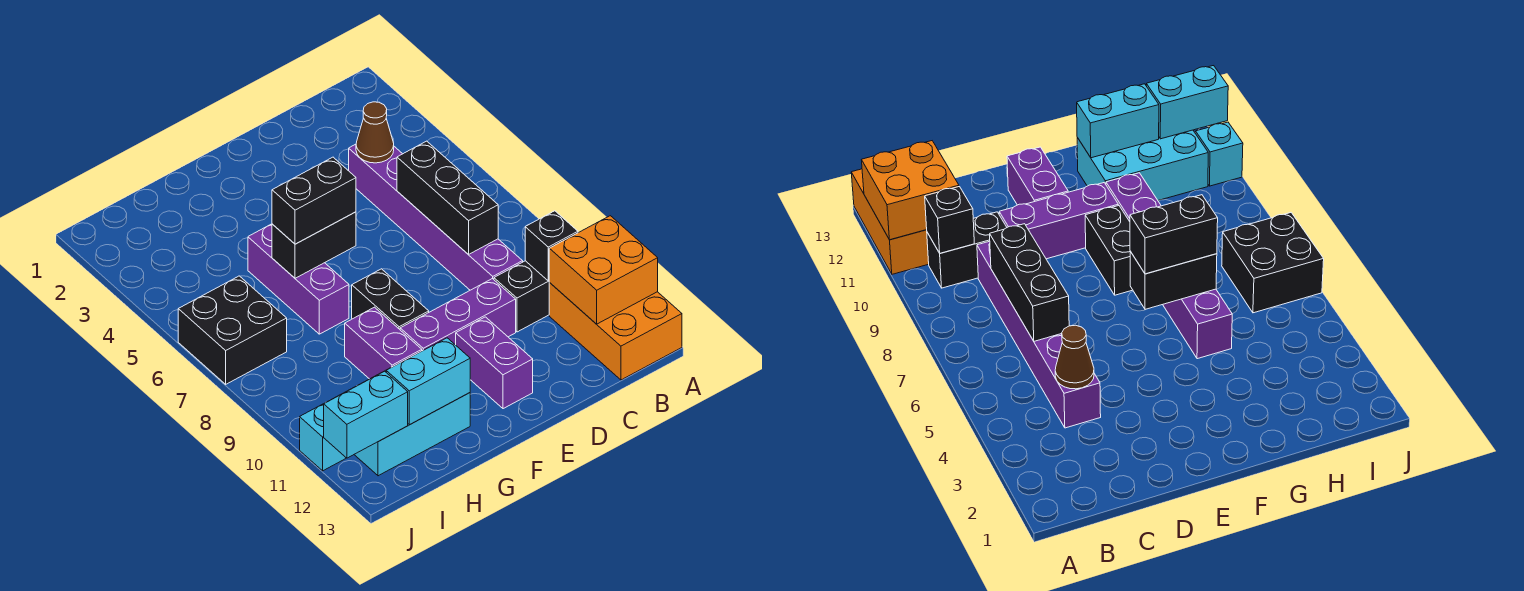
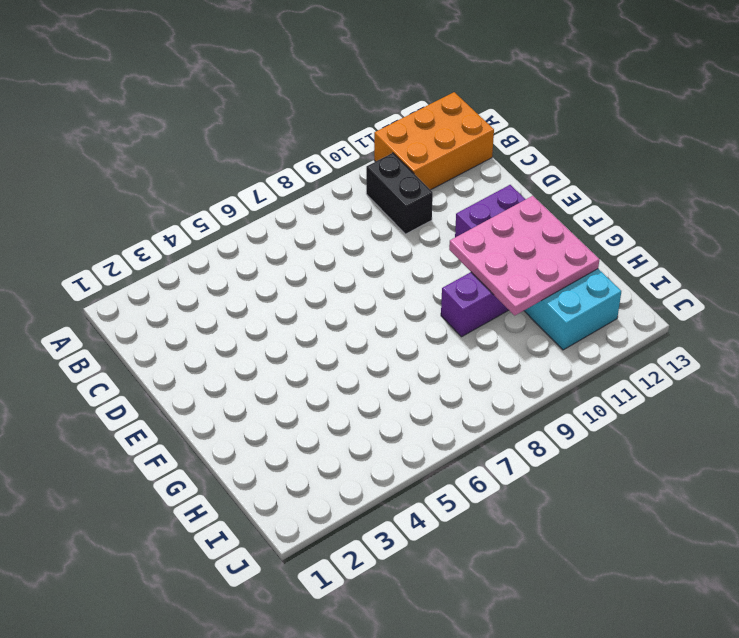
pink 3x3 plate [449,196,599,315] -> cyan 1x2 brick [386,338,470,425]
none -> purple 1x6 brick [348,144,523,290]
none -> purple 1x3 brick [400,279,516,351]
none -> black 1x2 brick [352,269,429,329]

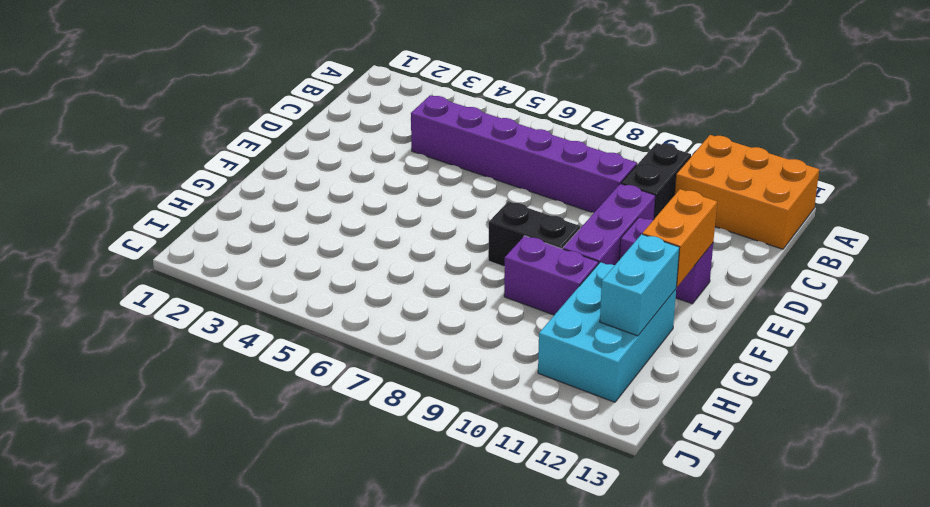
orange 1x2 brick [642,189,717,287] -> none
none -> purple 1x3 brick [248,224,349,334]
none -> black 2x2 brick [178,276,287,384]
none -> cyan 1x1 brick [300,404,346,471]

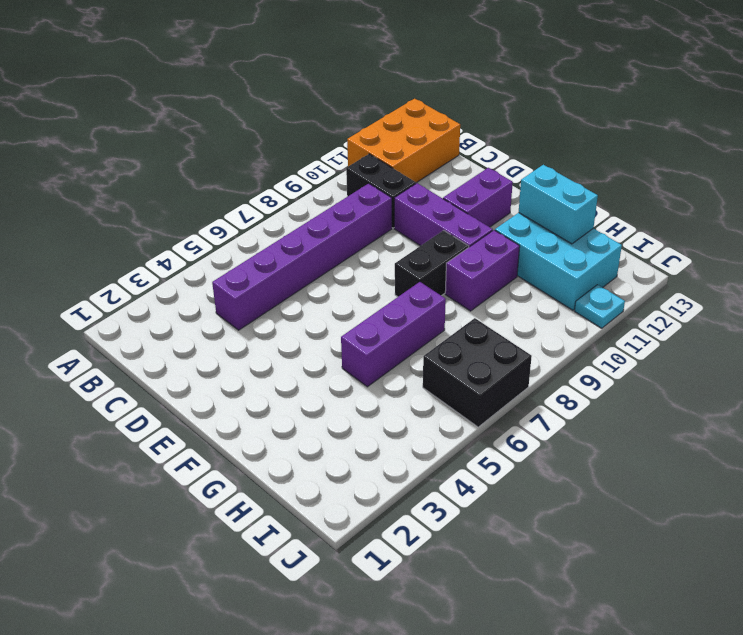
cyan 1x1 plate [575,285,625,328] -> cyan 1x1 brick [300,404,346,471]
none -> orange 2x2 brick [549,216,658,324]
none -> black 1x1 brick [525,211,578,281]
none -> brown 1x1 cone [356,102,394,163]

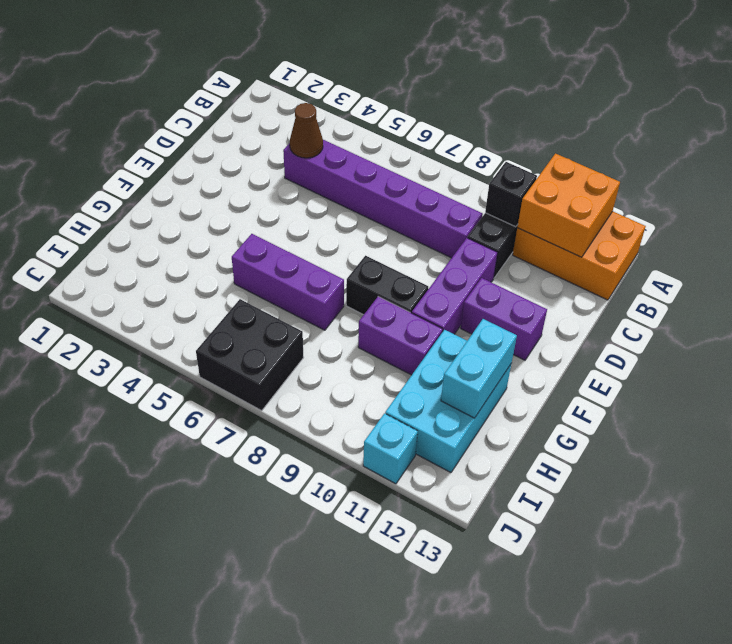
none -> black 1x3 brick [397,141,498,255]
none -> black 1x2 brick [272,212,356,278]
none -> cyan 1x2 brick [324,371,408,458]

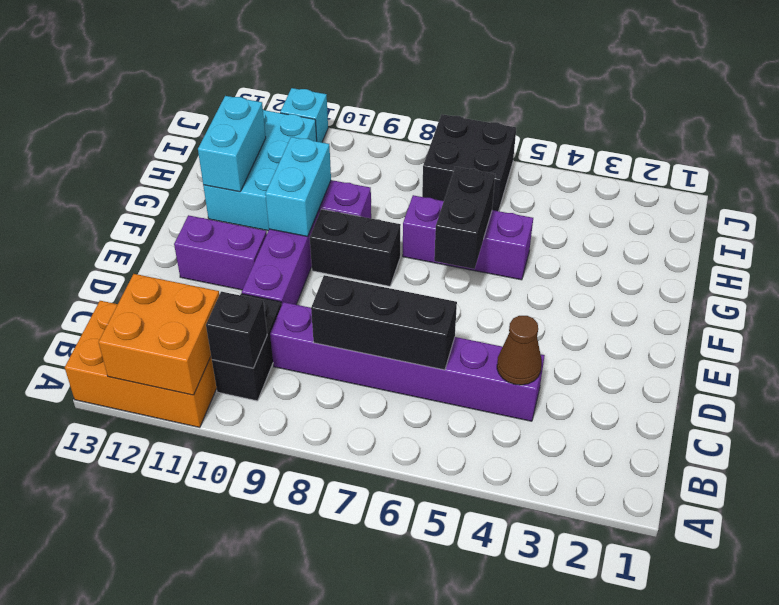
cyan 1x2 brick [265,137,331,237] -> cyan 1x2 brick moved to [324,371,408,458]
none -> black 1x2 brick [272,157,356,244]

